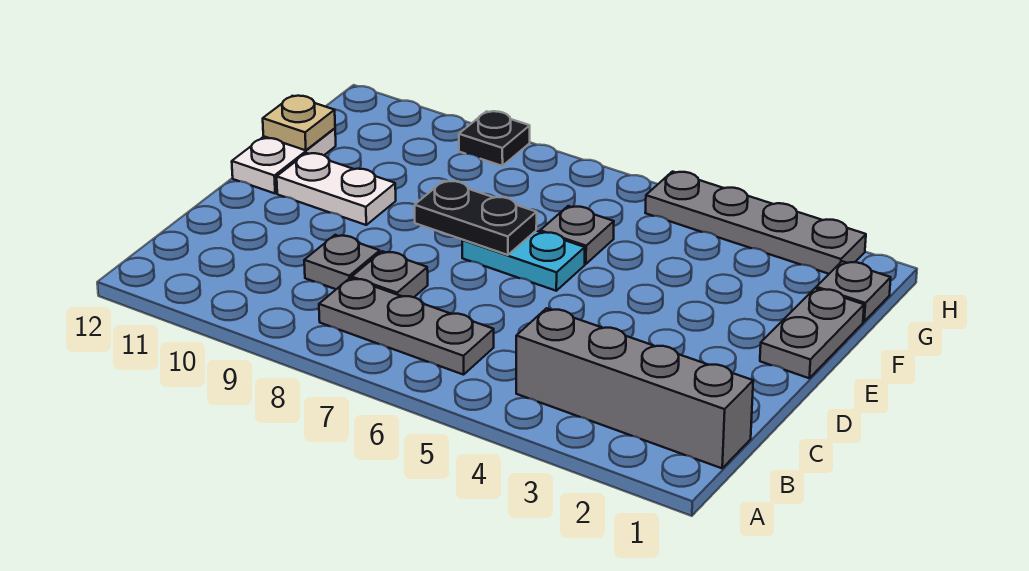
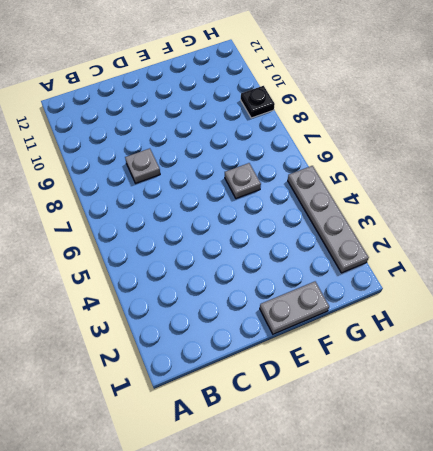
none -> grey 1x4 brick [516,308,753,468]
none -> grey 1x3 plate [319,278,494,375]
none -> grey 1x1 plate [304,235,380,289]

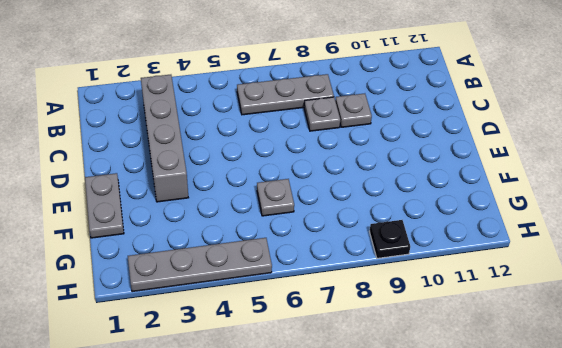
grey 1x4 brick [141,75,188,202] -> grey 1x4 brick turned to [516,308,753,468]
none -> cyan 1x2 plate [462,231,585,291]
none -> white 1x2 plate [277,153,396,225]
none -> white 1x2 plate [232,128,336,193]

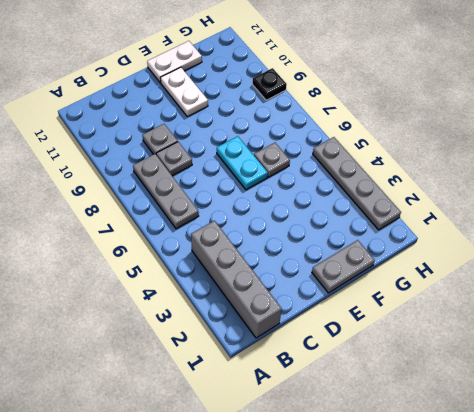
none -> grey 1x1 plate [816,261,891,322]
none -> black 1x2 plate [415,181,537,255]
none -> tan 1x1 plate [263,96,335,150]

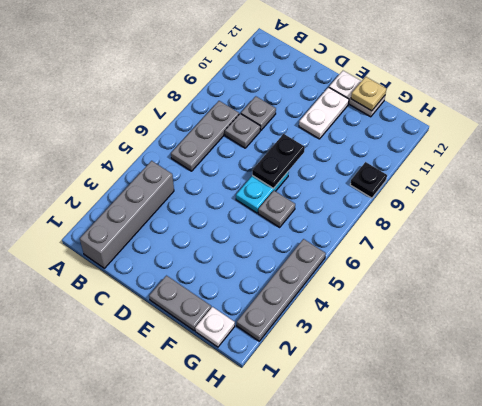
white 1x1 plate [195,307,235,347] -> grey 1x1 plate [816,261,891,322]

